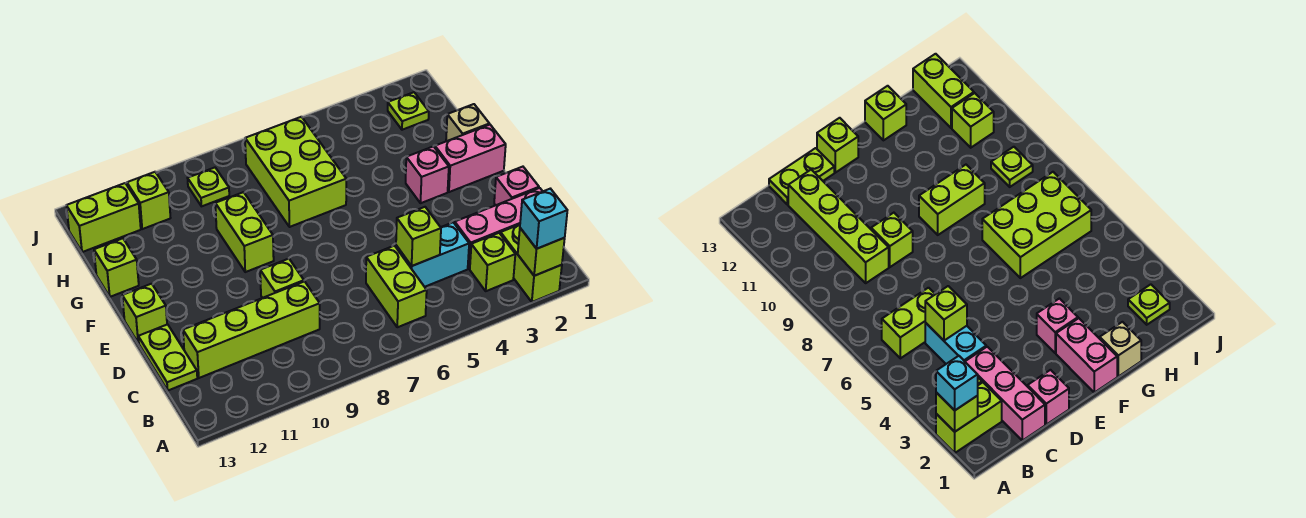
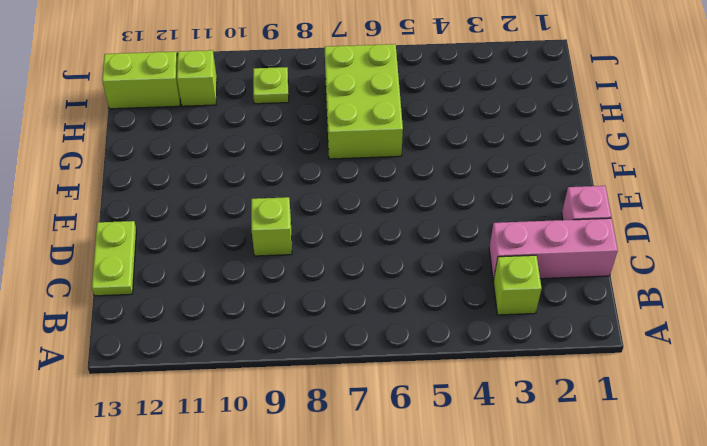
none -> lime 1x2 brick [501,225,562,302]
none -> lime 1x2 brick [366,246,427,327]
none -> cyan 1x2 brick [396,222,469,287]

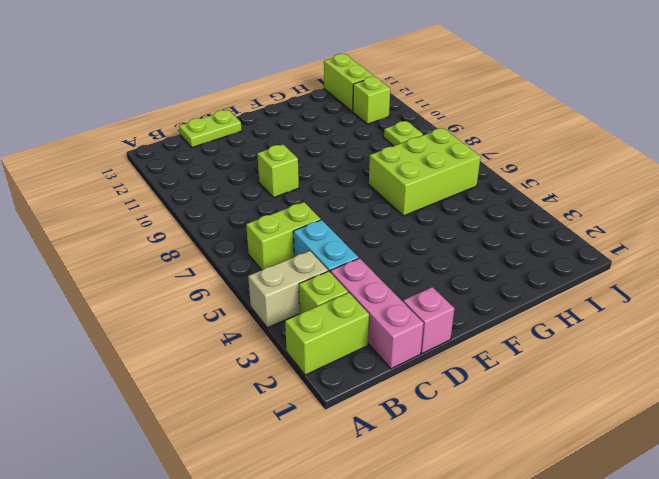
tan 1x2 brick [248,251,328,328] -> none
none -> lime 1x4 brick [183,281,320,378]
none -> lime 1x1 brick [122,284,167,343]
none -> pink 1x2 brick [435,125,506,192]

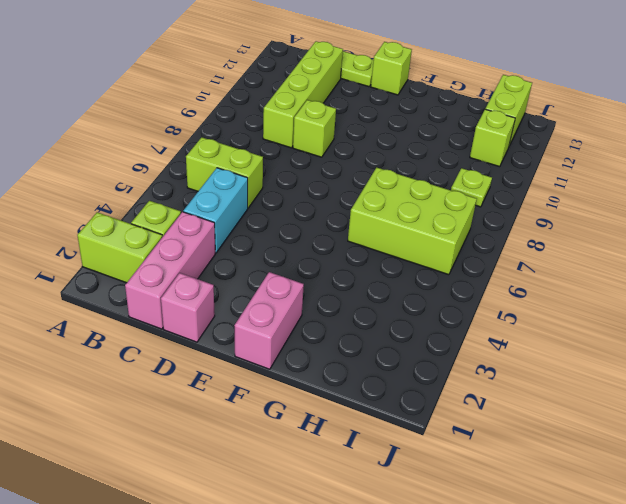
none -> pink 1x1 brick [406,146,449,203]
none -> lime 1x2 brick [215,192,274,272]
none -> tan 1x1 brick [446,104,489,141]

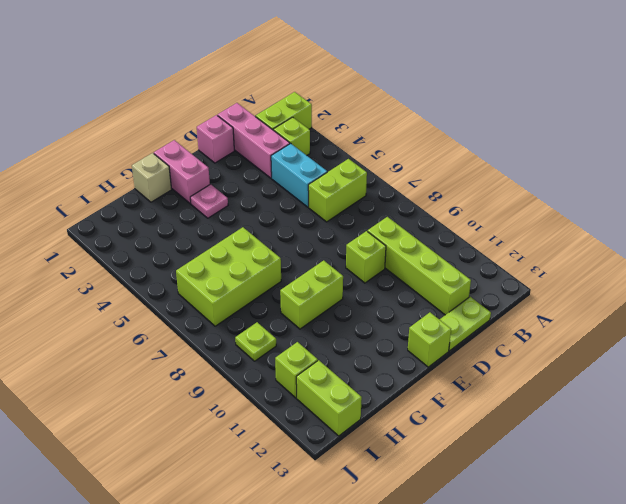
pink 1x1 plate [190,184,228,218] -> pink 1x1 brick [406,146,449,203]
none -> lime 1x1 brick [94,238,139,297]
none -> lime 1x1 plate [388,92,429,130]
none -> lime 1x1 brick [518,228,565,276]

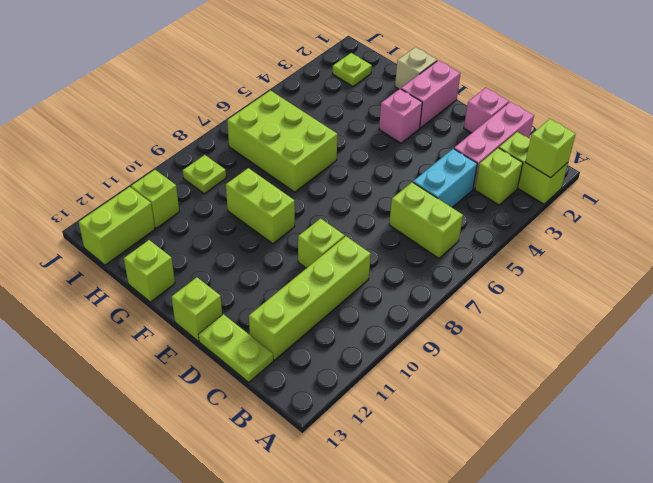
none -> lime 1x1 brick [396,207,441,266]
none -> cyan 1x1 brick [520,189,567,249]

